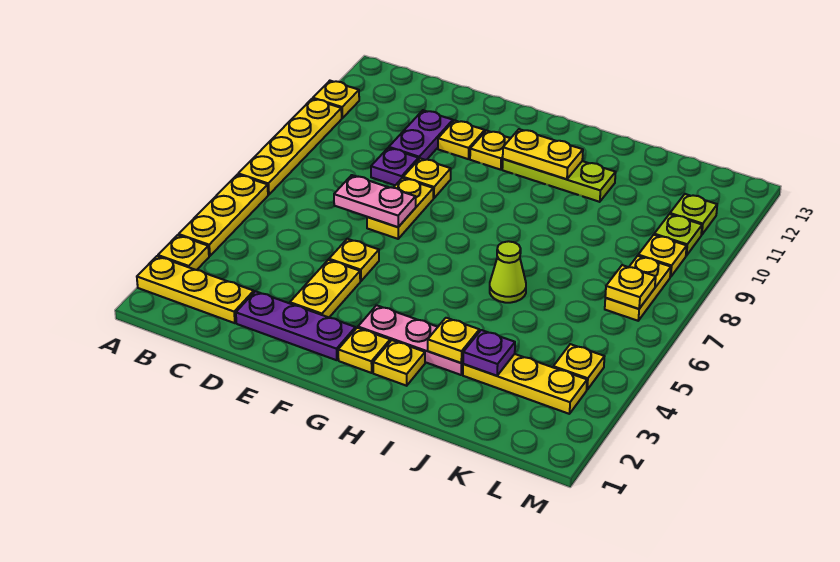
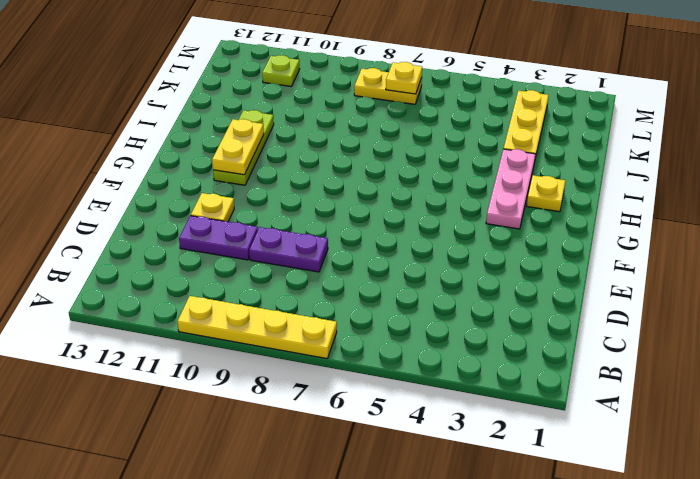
purple 1x2 plate [249,227,328,272] -> purple 1x1 plate [371,148,418,185]
none -> yellow 1x3 plate [137,256,254,323]
none -> yellow 1x1 plate [158,235,209,270]
none -> yellow 1x3 plate [179,174,268,256]
none -> yellow 1x1 plate [313,81,359,118]

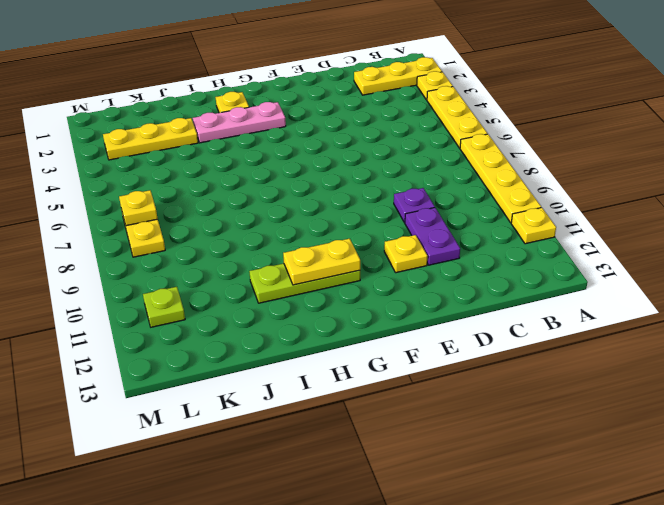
none -> purple 1x3 plate [236,291,355,360]
none -> yellow 1x2 plate [290,260,360,317]
none -> yellow 1x1 plate [329,239,379,281]
none -> yellow 1x2 plate [367,178,433,239]

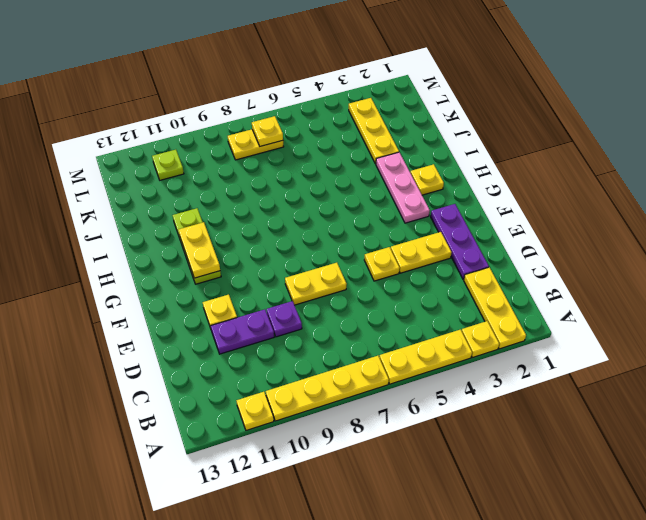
none -> yellow 1x1 plate [403,158,451,198]
none -> yellow 1x1 plate [470,130,511,170]
none -> yellow 1x1 plate [338,328,390,373]
none -> lime 1x1 cone [490,241,526,303]

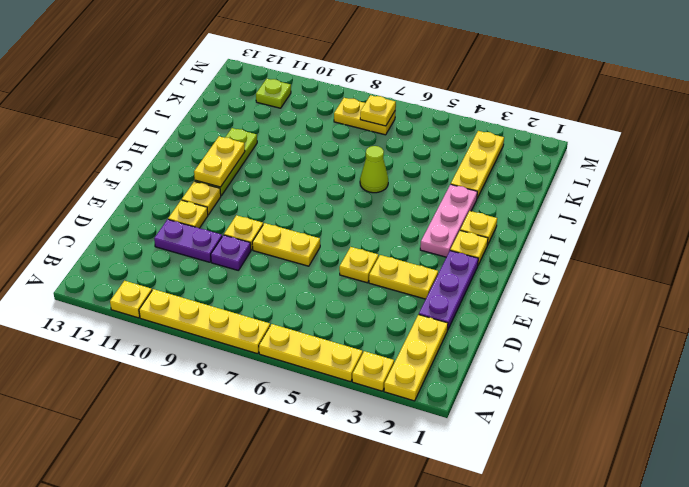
none -> yellow 1x1 plate [553,344,604,390]
none -> yellow 1x1 plate [638,235,687,277]
none -> lime 1x1 plate [654,214,702,256]
none -> pink 1x2 plate [334,175,416,227]

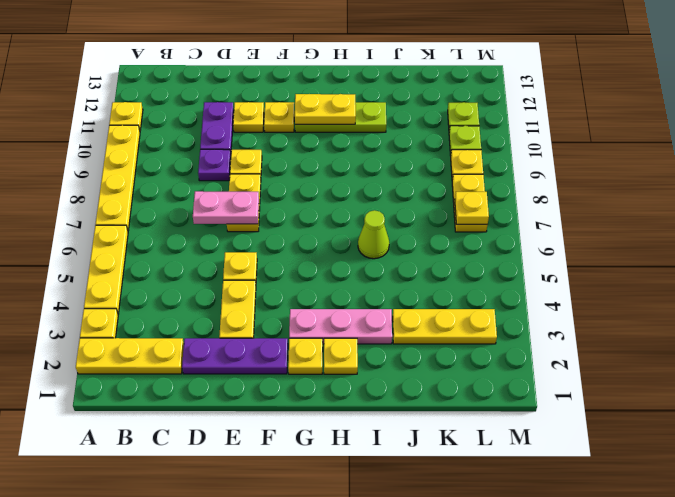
none -> yellow 1x1 plate [553,344,604,390]
none -> yellow 1x1 plate [428,318,479,363]
none -> purple 1x1 plate [463,330,515,376]

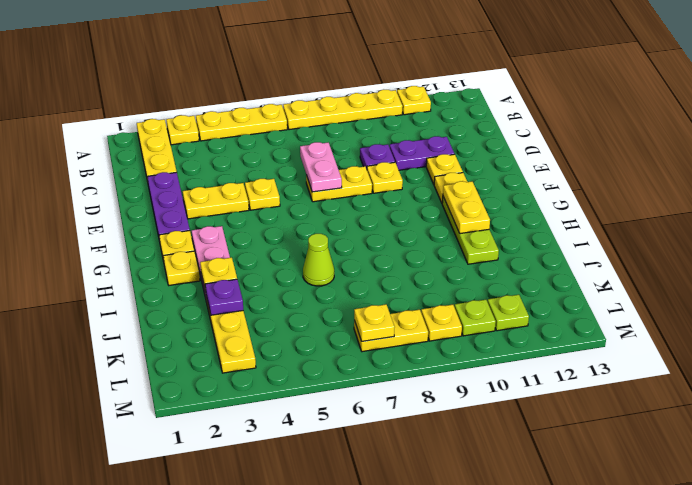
none -> yellow 1x1 plate [553,344,604,390]

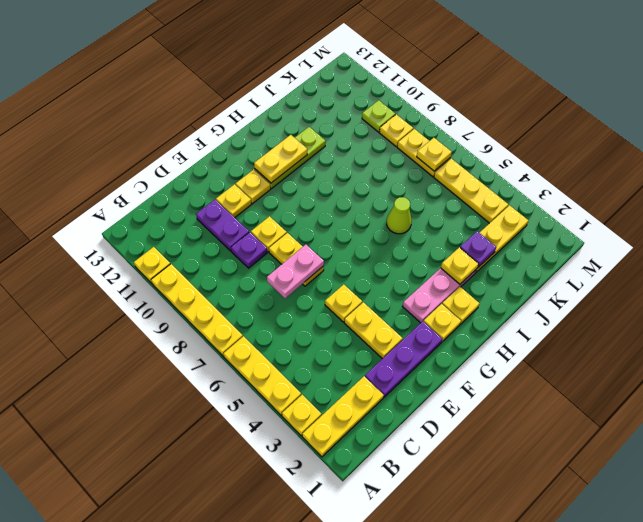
yellow 1x3 plate [434,159,508,223] -> yellow 1x1 plate [553,344,604,390]
none -> lime 1x1 plate [670,194,717,235]

